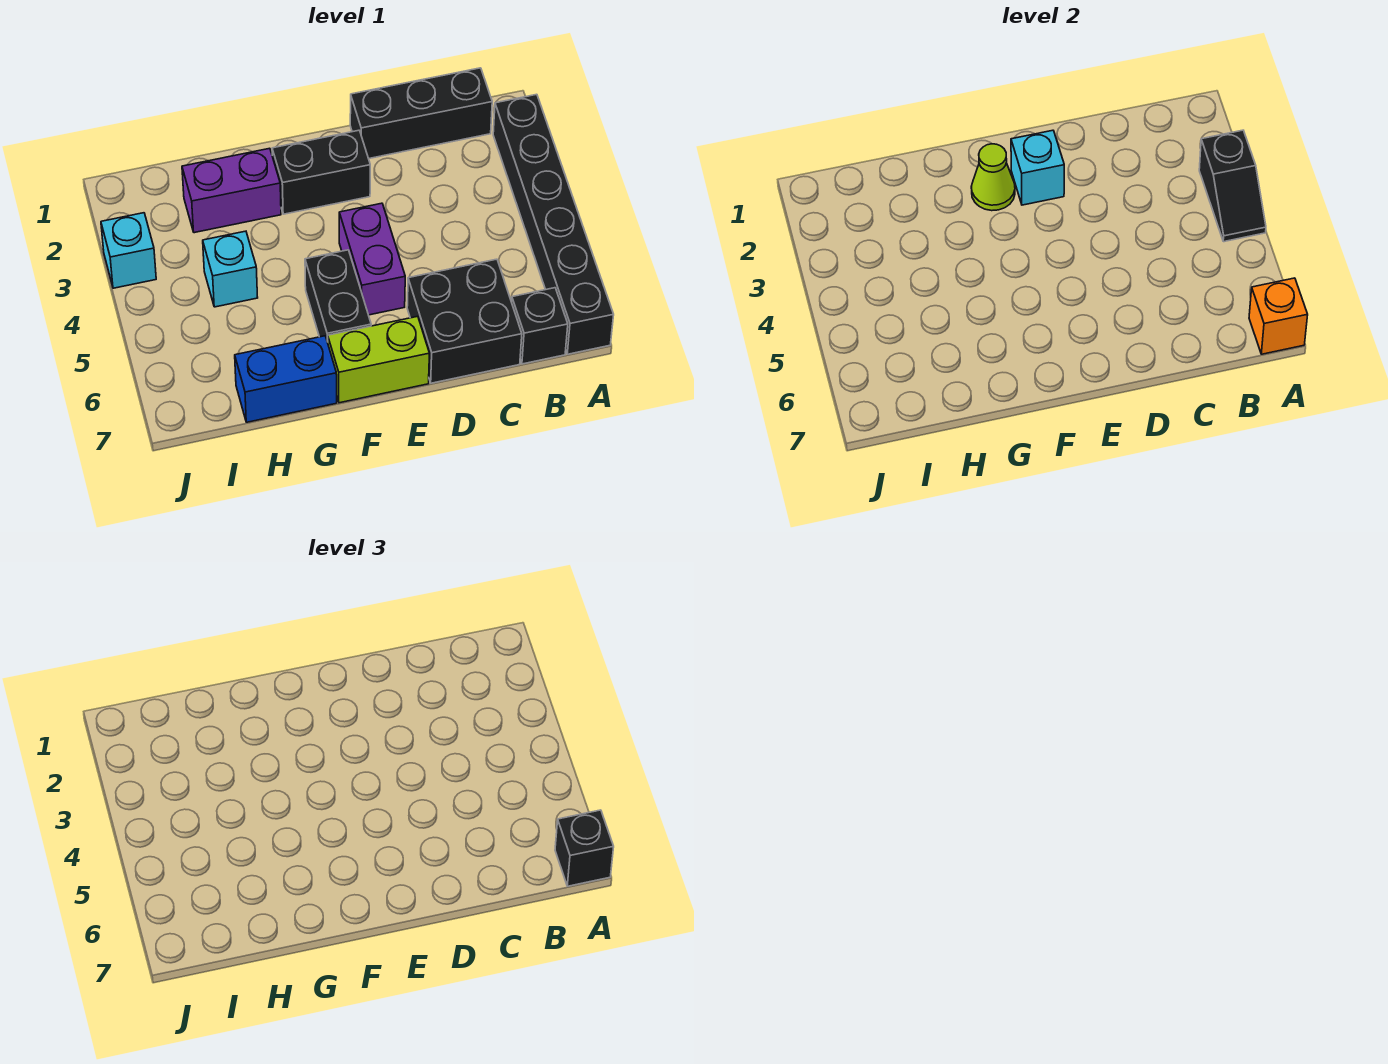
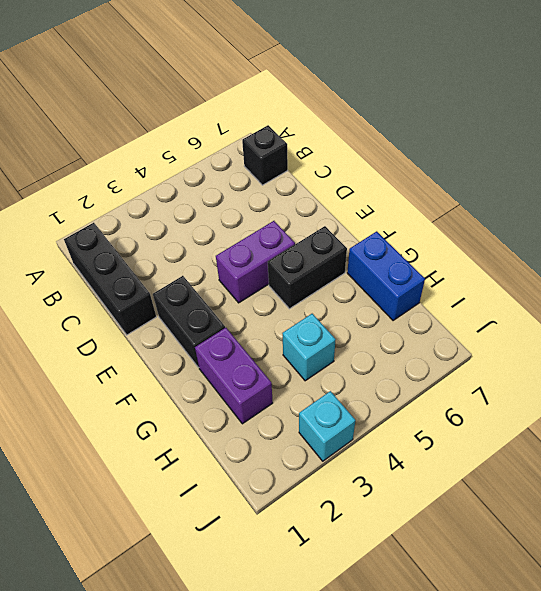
none -> black 1x6 brick [493,94,614,354]
none -> black 2x2 brick [407,259,522,383]
none -> lime 1x2 brick [328,316,429,403]

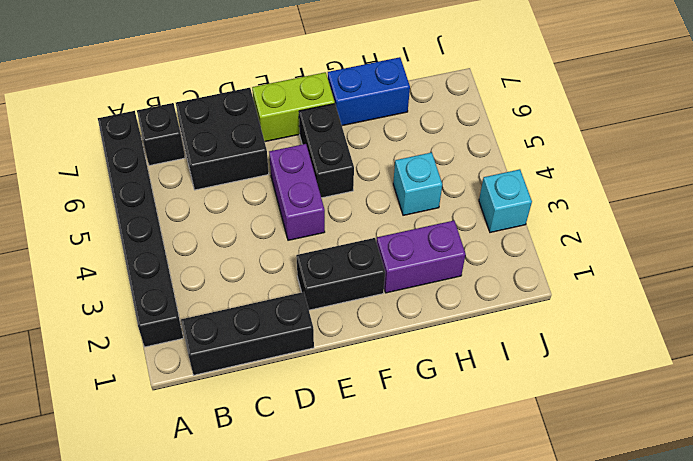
none -> black 1x2 slope [1199,130,1266,242]
none -> orange 1x1 brick [1249,278,1308,354]
none -> cyan 1x1 brick [1011,130,1064,205]

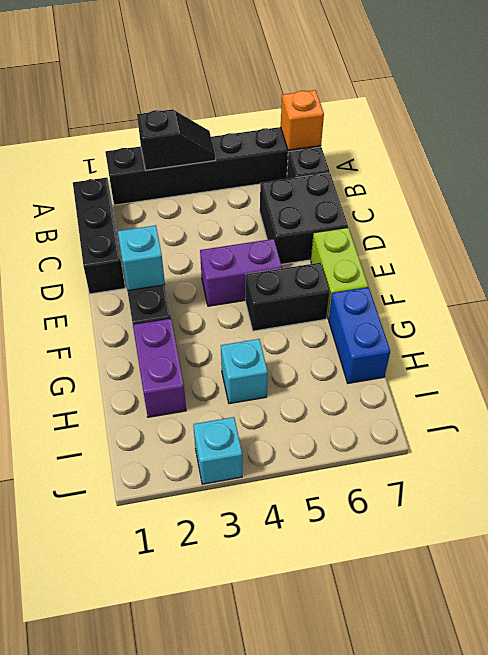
none -> lime 1x1 cone [971,144,1015,211]
none -> black 1x1 brick [555,810,614,886]

